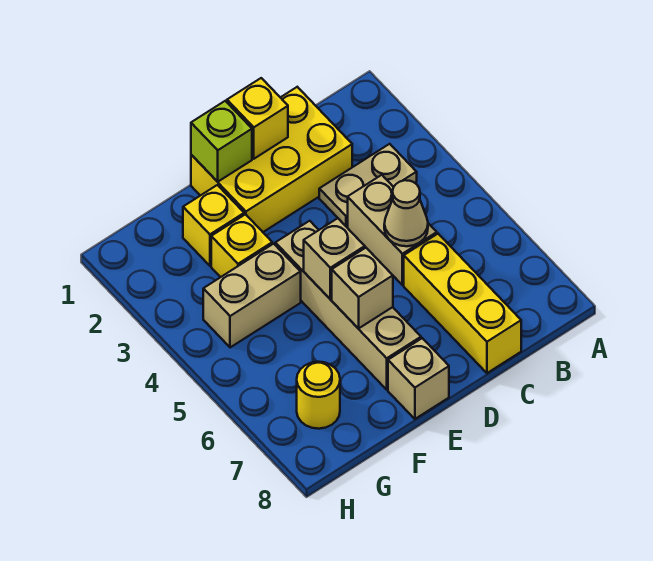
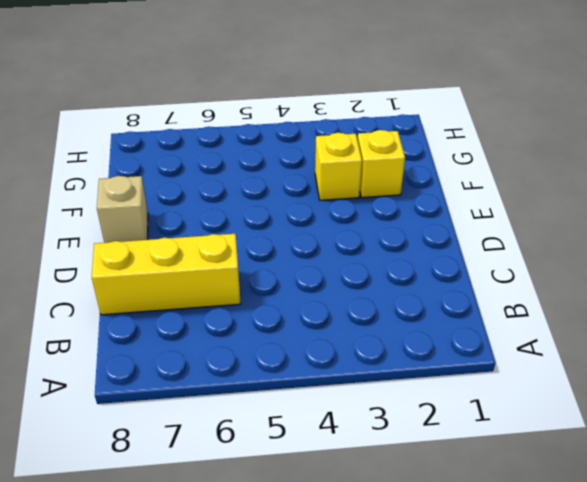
none -> tan 1x2 plate [319,144,417,226]
none -> yellow 2x3 brick [191,87,352,232]
none -> tan 1x2 brick [348,175,437,285]

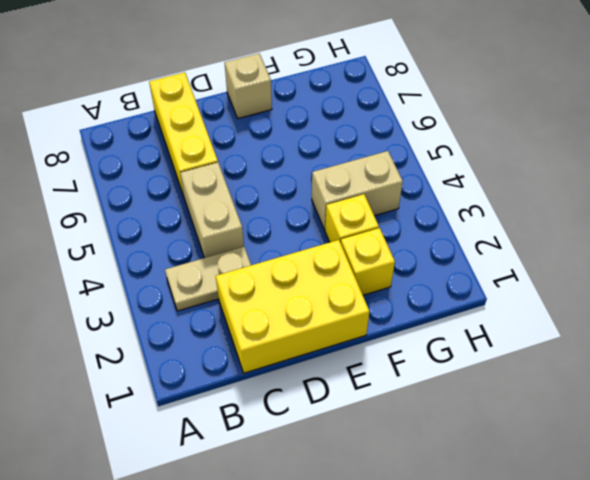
none -> tan 1x4 brick [275,221,421,390]
none -> yellow 1x1 round brick [297,362,340,429]
none -> tan 1x1 cone [384,180,428,246]

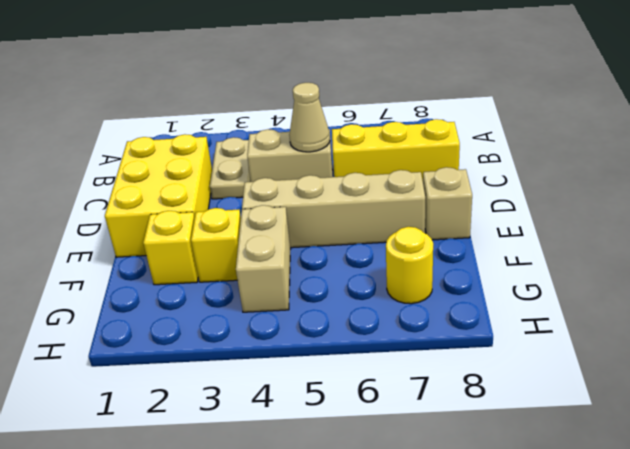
none -> yellow 1x1 brick [227,78,288,159]
none -> lime 1x1 brick [191,101,252,182]
none -> tan 1x1 brick [304,218,365,299]

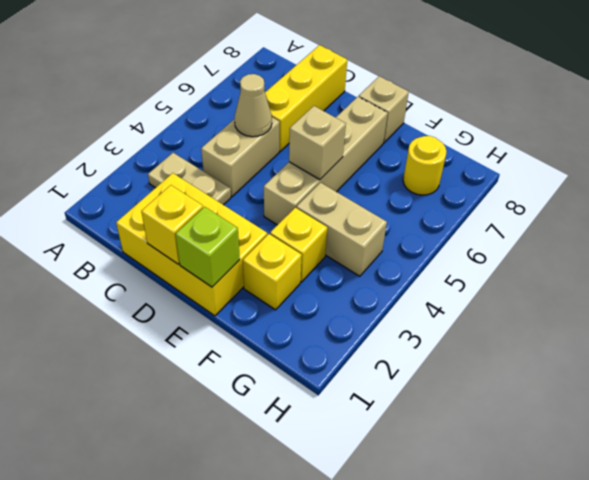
none -> tan 1x1 brick [332,248,393,329]

